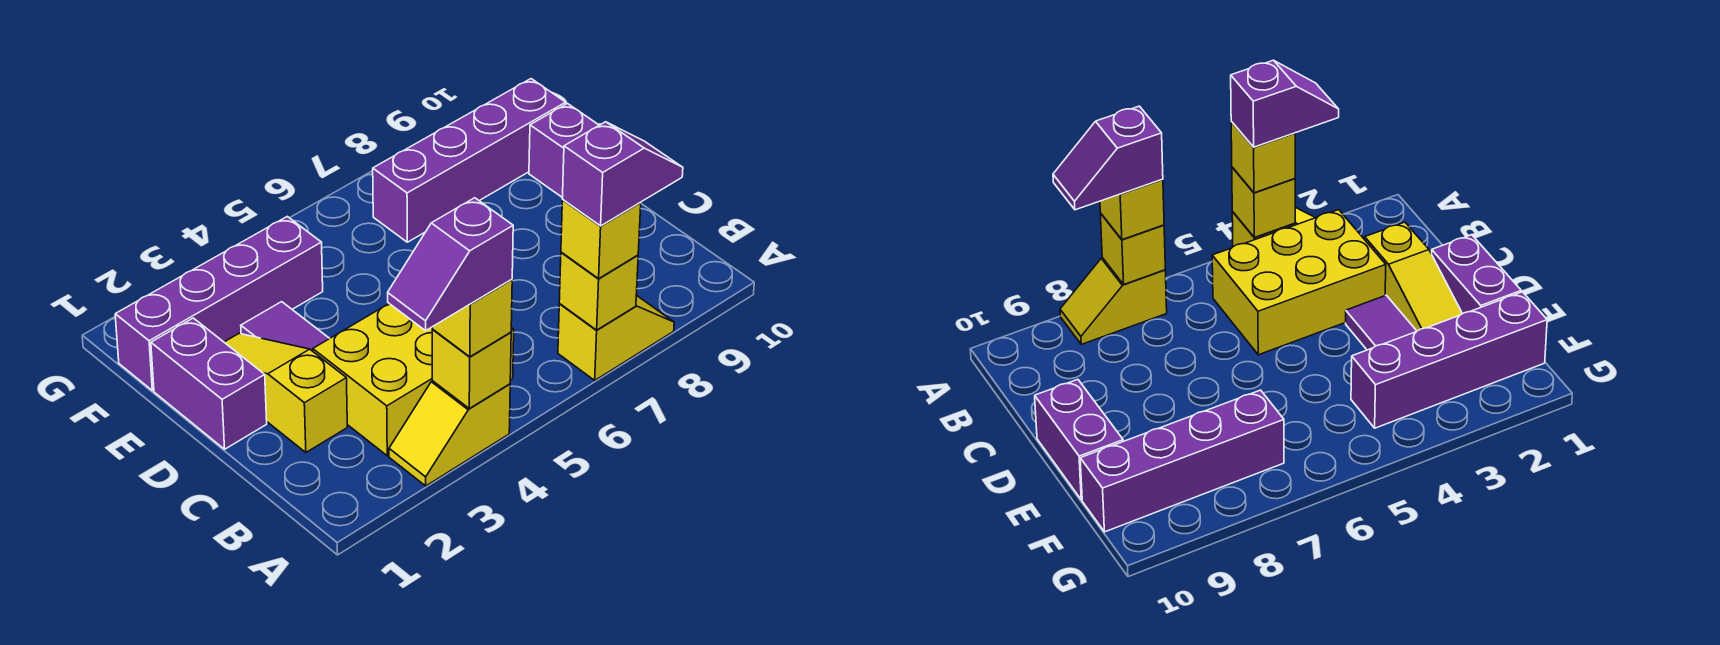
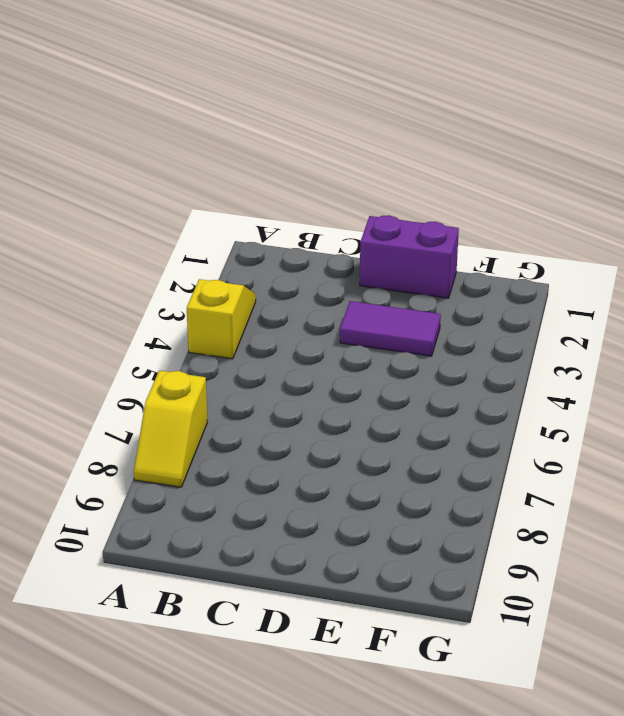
none -> yellow 2x3 brick [313,304,514,456]
none -> yellow 1x3 slope [224,333,347,452]
none -> purple 1x2 brick [529,104,599,198]

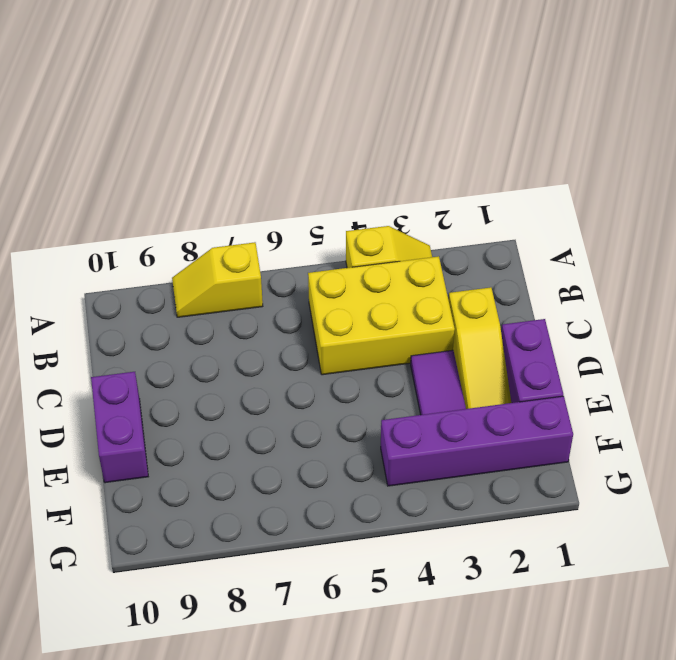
none -> purple 1x4 brick [373,79,566,242]
none -> yellow 1x1 brick [432,330,511,408]
none -> yellow 1x1 brick [559,252,638,330]

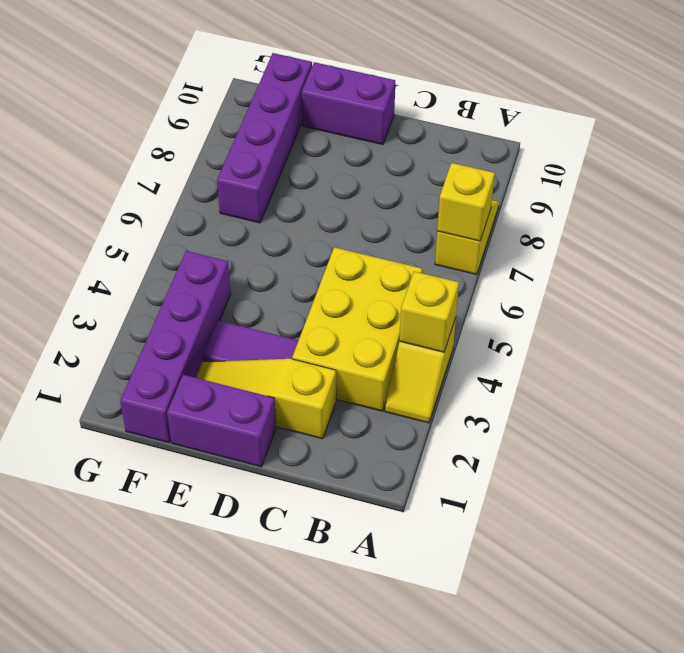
none -> yellow 1x1 brick [432,279,512,357]
none -> yellow 1x1 brick [561,200,641,279]
none -> purple 1x2 slope [388,198,513,331]

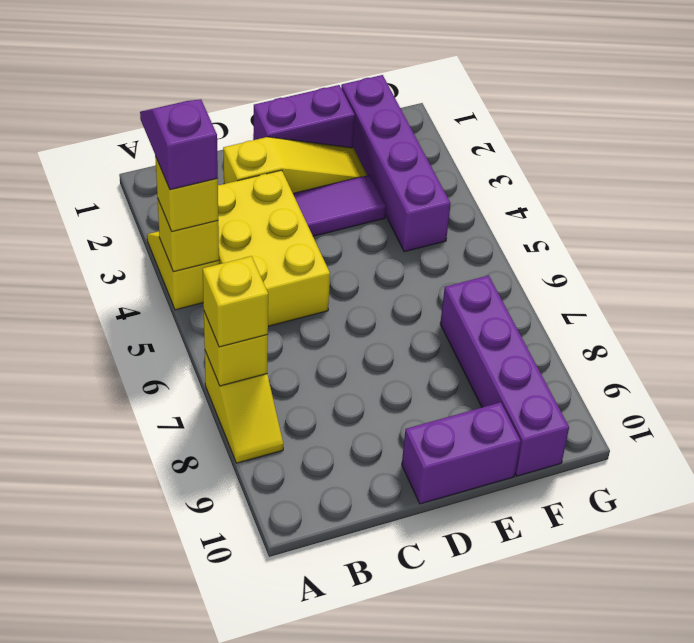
none -> purple 1x2 slope [562,122,683,226]

